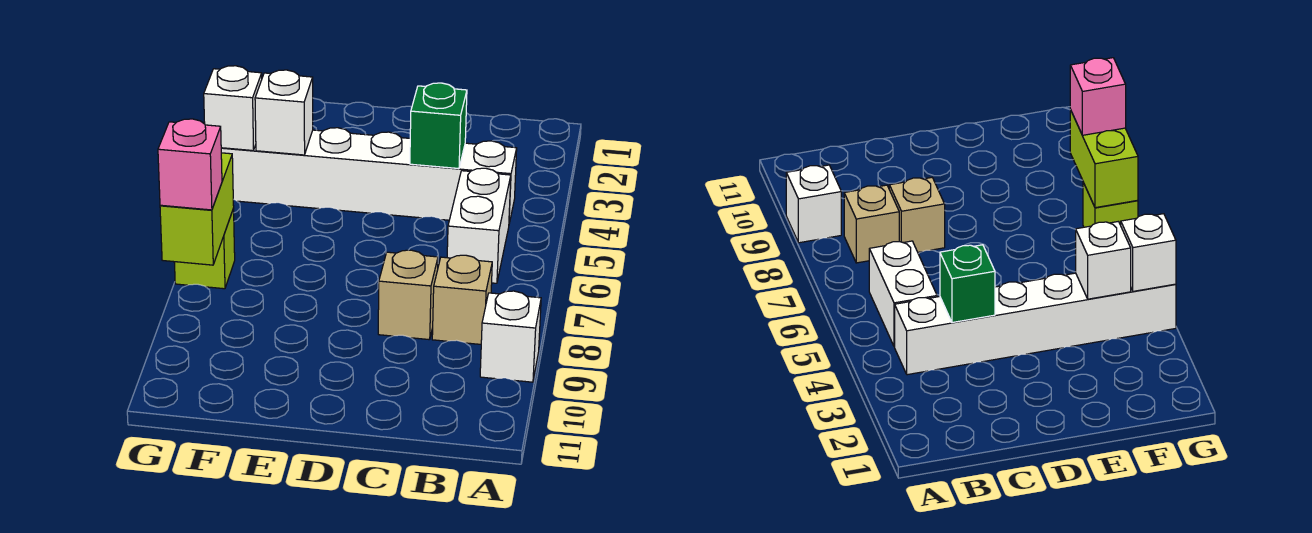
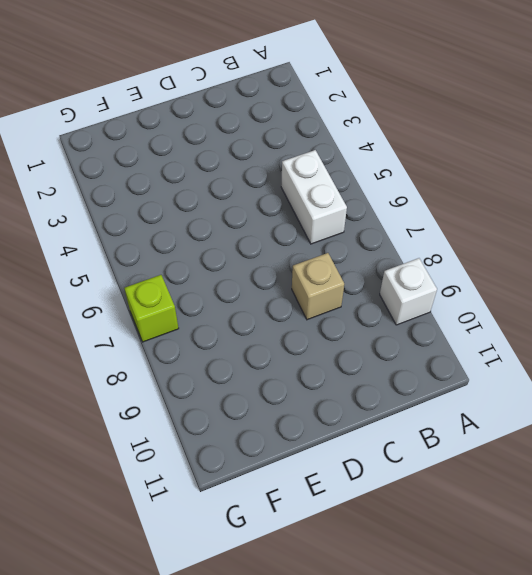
none -> white 1x6 brick [221,128,517,223]
none -> tan 1x1 brick [432,255,492,344]

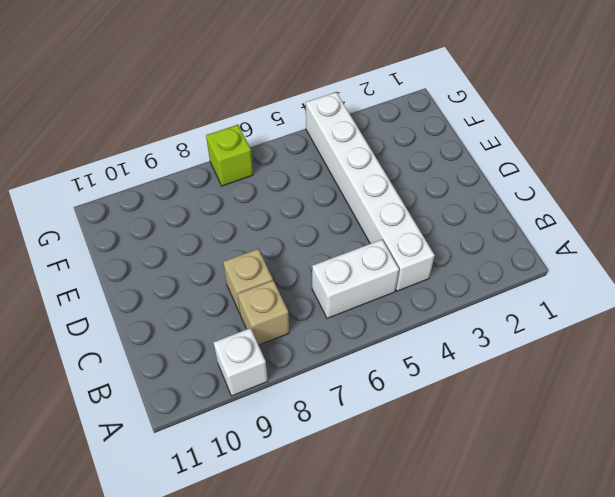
none -> green 1x1 brick [410,83,467,169]
none -> white 1x1 brick [255,70,313,155]

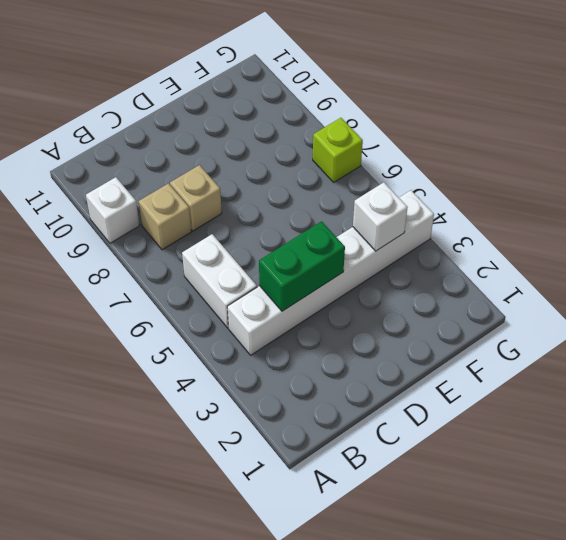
green 1x2 brick [259,221,345,311] -> green 1x1 brick [410,83,467,169]
none -> white 1x1 brick [204,66,262,150]
none -> lime 1x2 brick [160,153,234,265]

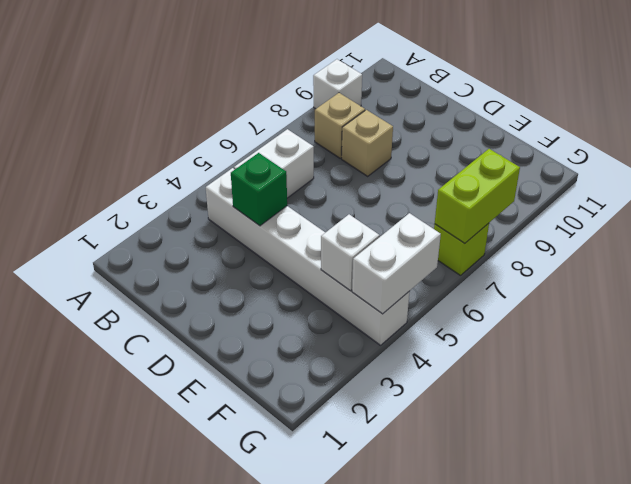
white 1x2 brick [352,213,441,314] -> white 1x1 brick [204,66,262,150]
none -> pink 1x1 brick [158,119,222,210]

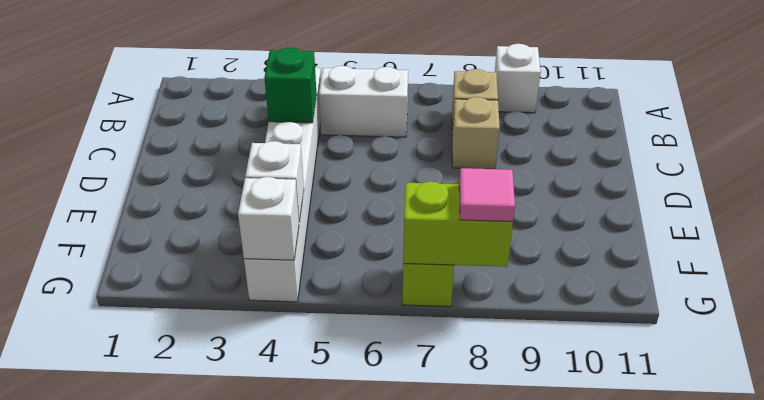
pink 1x1 tile [459,168,515,222] -> pink 1x1 brick [158,119,222,210]

